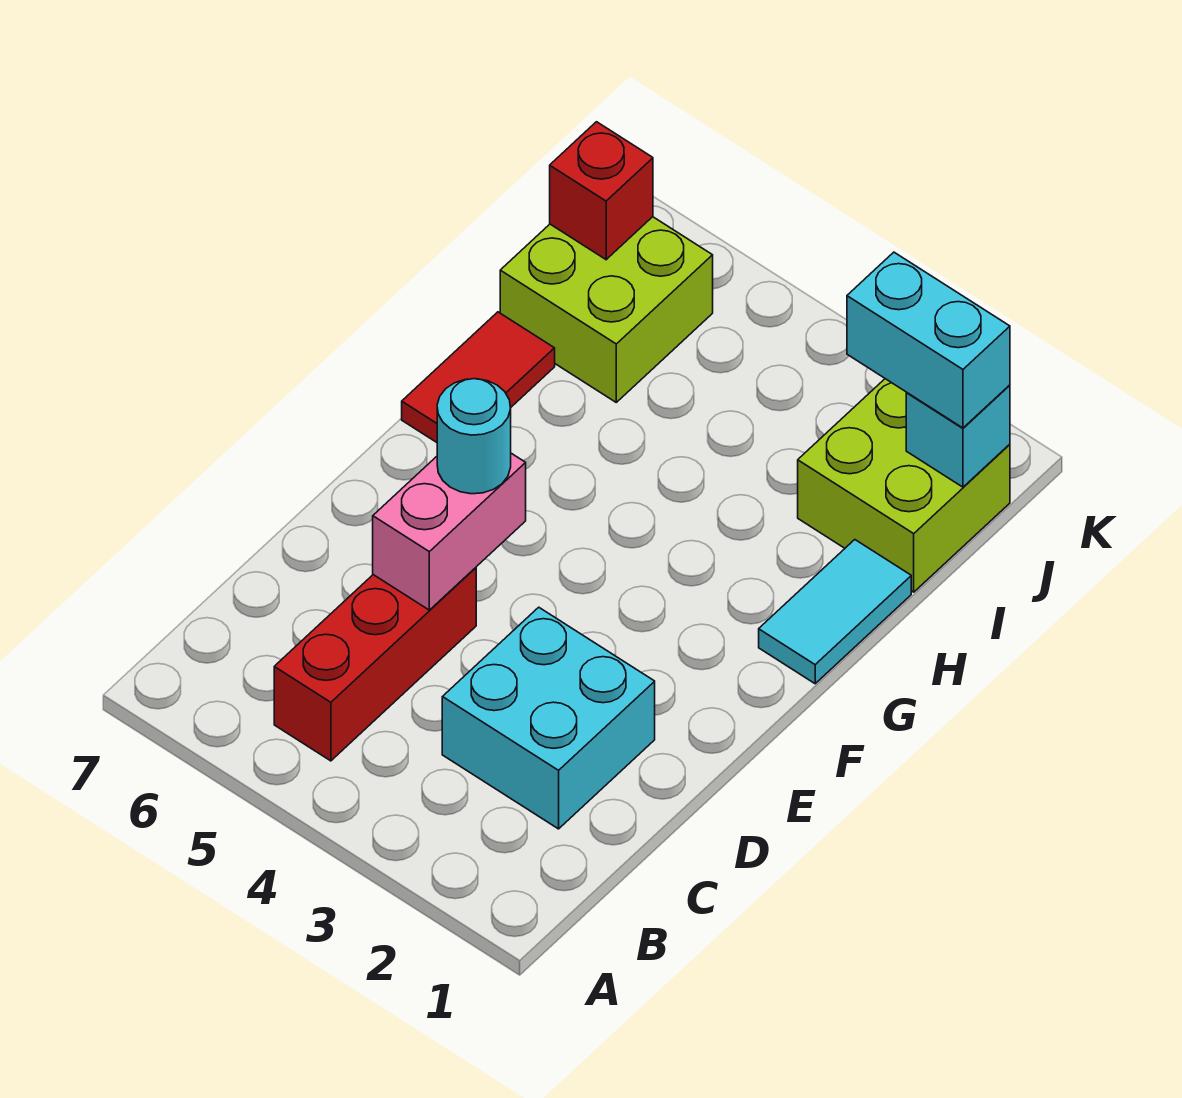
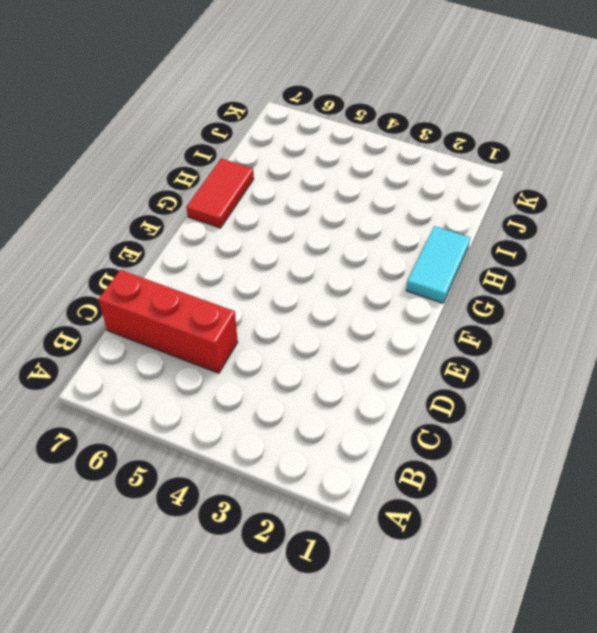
red 1x3 brick [99,270,238,373] -> red 1x3 brick turned to [274,568,476,761]
none -> cyan 2x2 brick [442,607,655,829]
none -> lime 2x2 brick [798,379,1010,592]

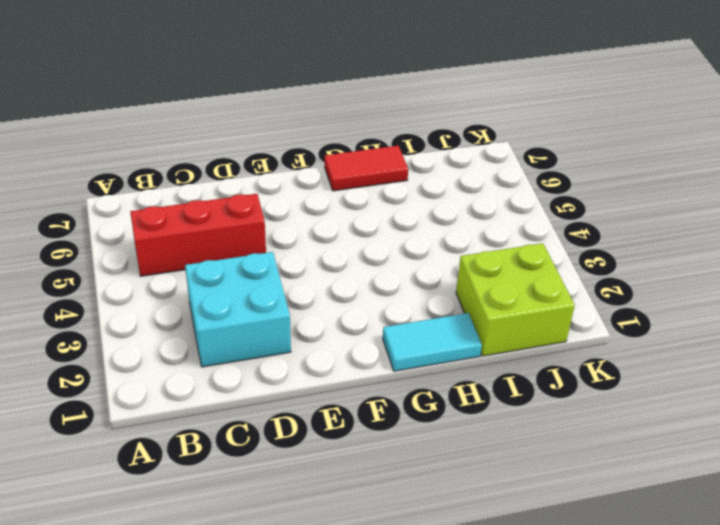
none -> lime 2x2 brick [500,217,713,402]
none -> pink 1x2 brick [373,453,526,610]

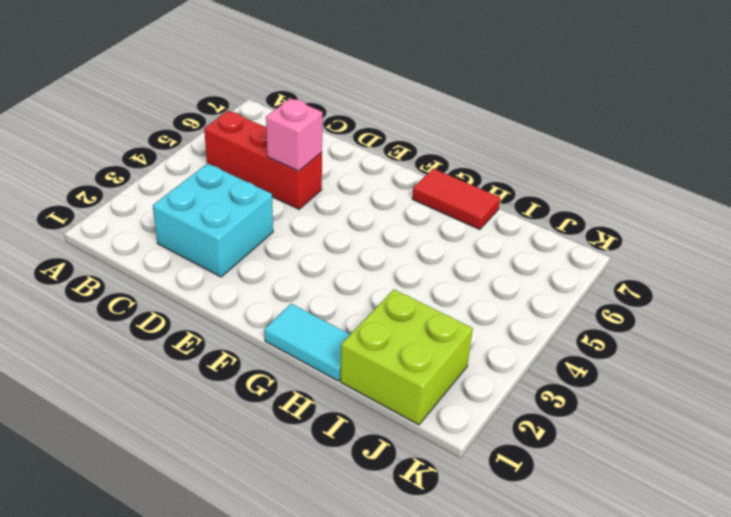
pink 1x1 brick [266,98,322,171] -> pink 1x2 brick [373,453,526,610]
none -> lime 2x2 brick [500,217,713,402]
none -> cyan 1x1 brick [906,385,1010,487]

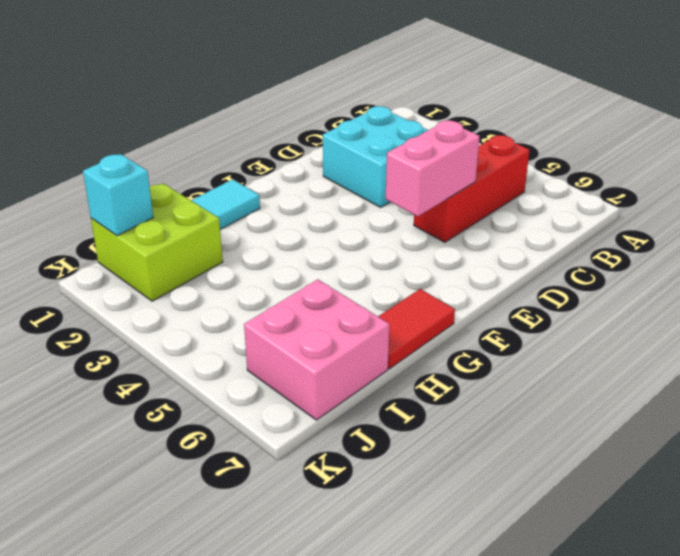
pink 2x2 brick [244,279,389,420] -> lime 2x2 brick [500,217,713,402]
none -> red 1x1 brick [550,122,653,260]
none -> cyan 1x1 round brick [437,379,511,494]

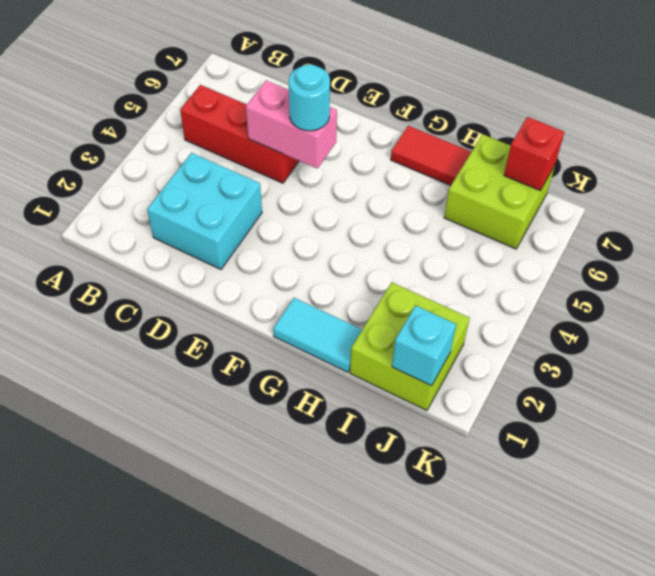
none -> cyan 1x2 brick [847,252,1010,428]

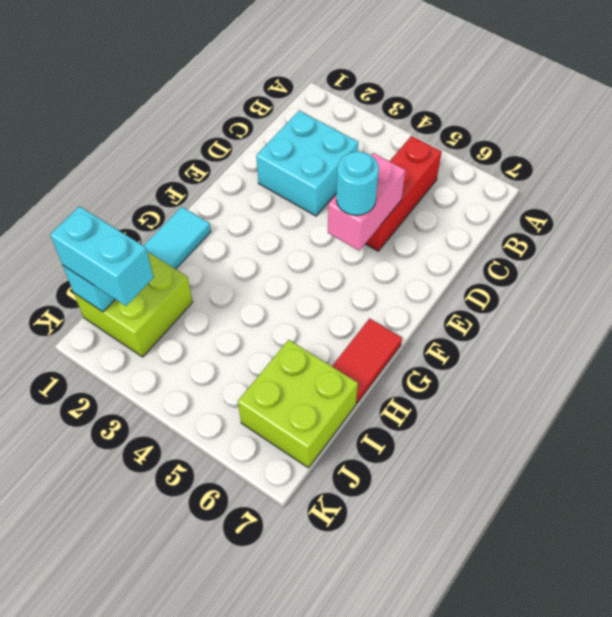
none -> red 1x1 brick [550,122,653,260]

